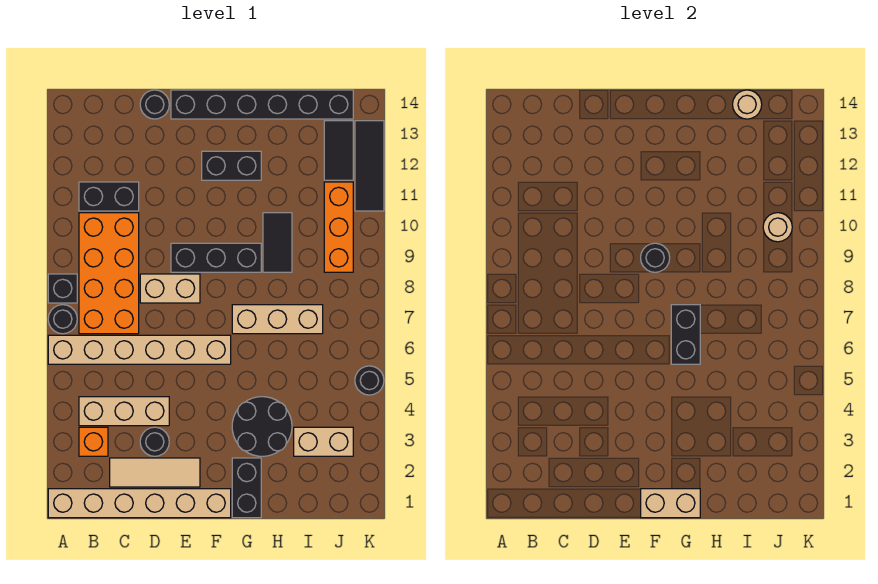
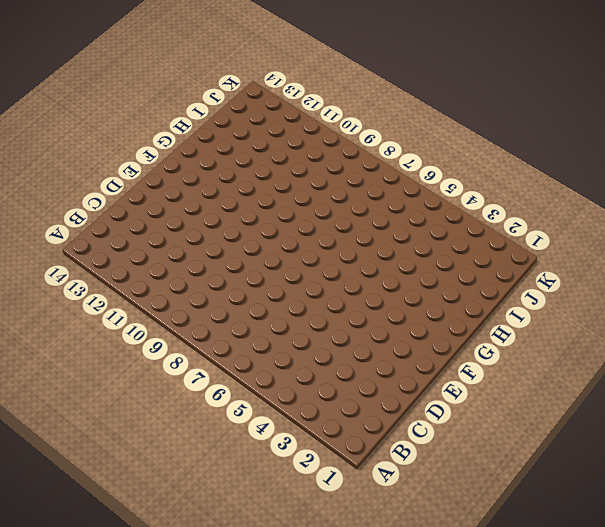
none -> tan 1x6 brick [48,489,231,518]
none -> tan 1x6 brick [48,335,231,364]
none -> black 1x1 round brick [48,305,77,334]

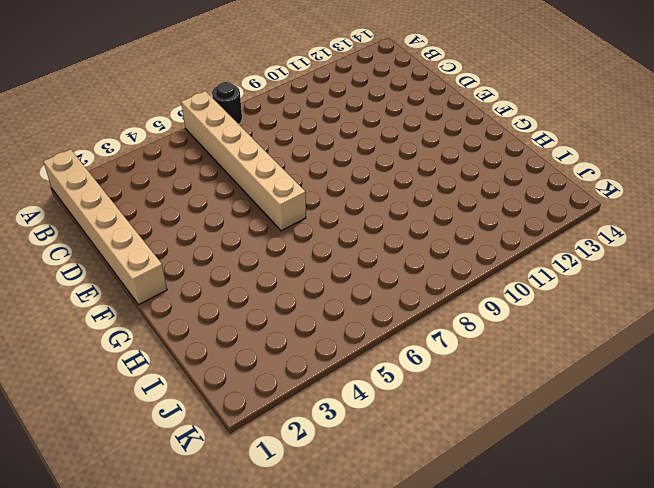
none -> black 1x1 brick [48,274,77,303]
none -> orange 1x1 brick [79,427,108,456]
none -> tan 1x3 brick [79,397,169,426]

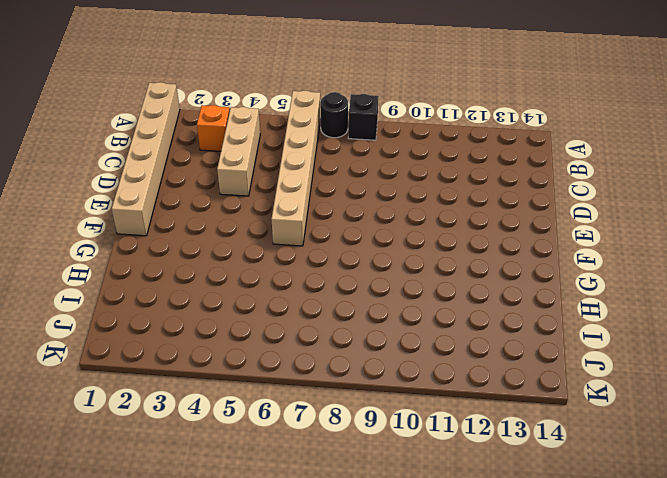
none -> orange 2x4 brick [79,213,139,334]
none -> black 1x2 brick [79,182,139,211]
none -> tan 1x3 tile [110,458,200,487]

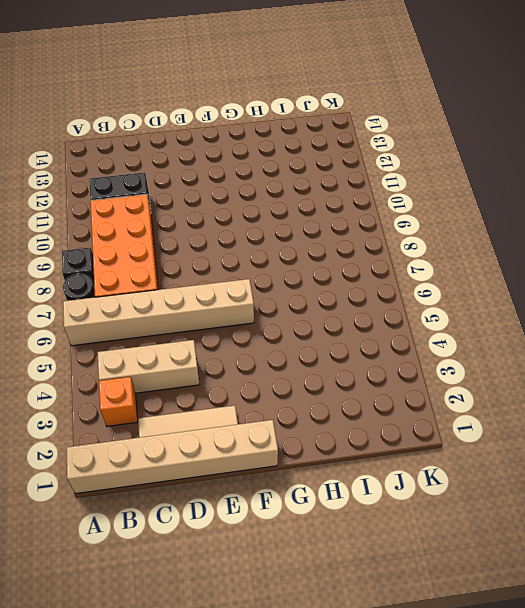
none -> black 1x1 round brick [140,427,169,456]
none -> tan 1x2 brick [140,274,200,303]
none -> black 1x1 round brick [140,90,169,119]

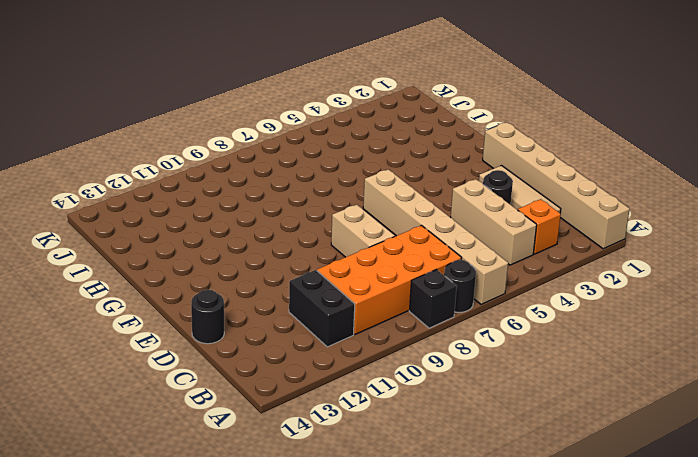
none -> black 1x3 brick [171,243,261,272]
none -> black 1x6 brick [171,90,353,119]
none -> black 1x2 brick [202,151,261,180]

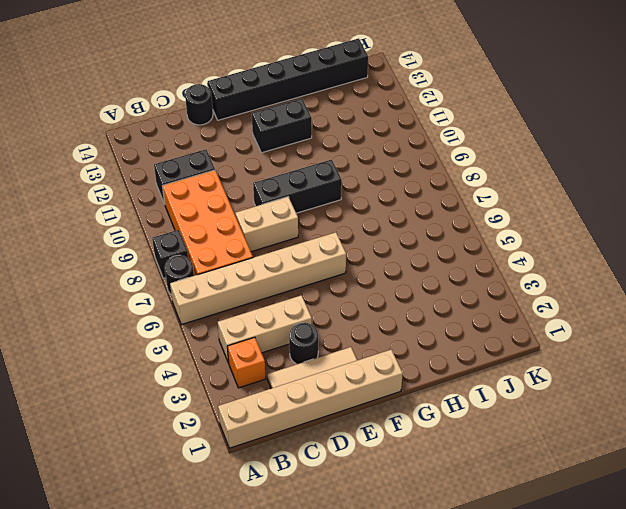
none -> black 1x2 brick [232,458,261,518]
none -> black 2x2 round brick [232,397,292,456]
none -> tan 1x3 brick [232,305,323,334]

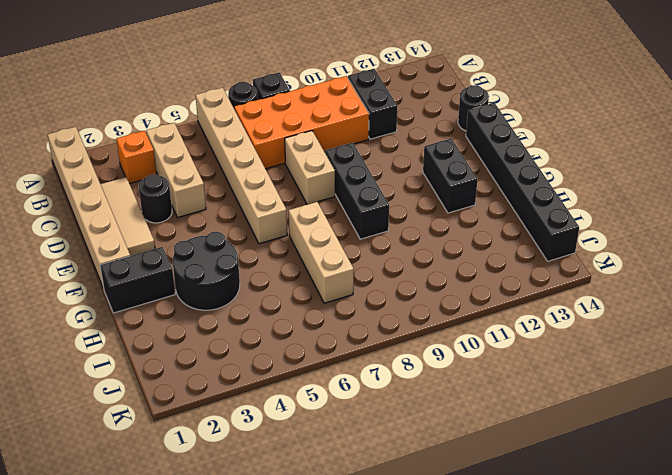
none -> black 1x2 tile [263,213,292,272]
none -> tan 1x2 brick [294,427,353,456]
none -> orange 1x3 brick [324,182,353,272]

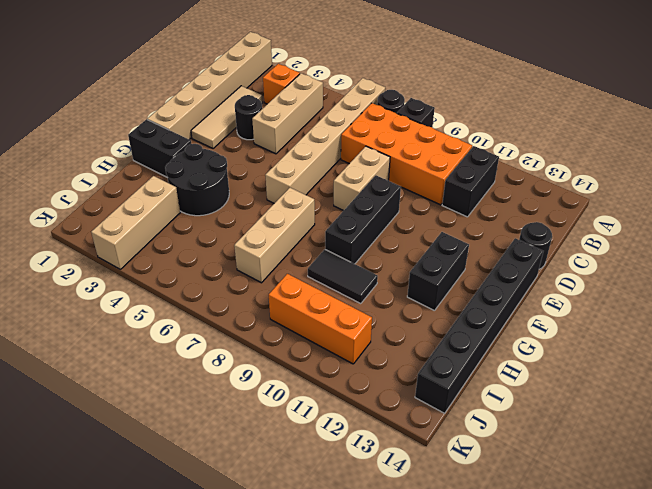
tan 1x3 brick [91,176,180,269] -> tan 1x2 brick [294,427,353,456]
none -> black 1x2 tile [324,121,353,180]
none -> black 1x1 round brick [355,366,384,395]
none -> black 1x3 tile [355,121,384,211]

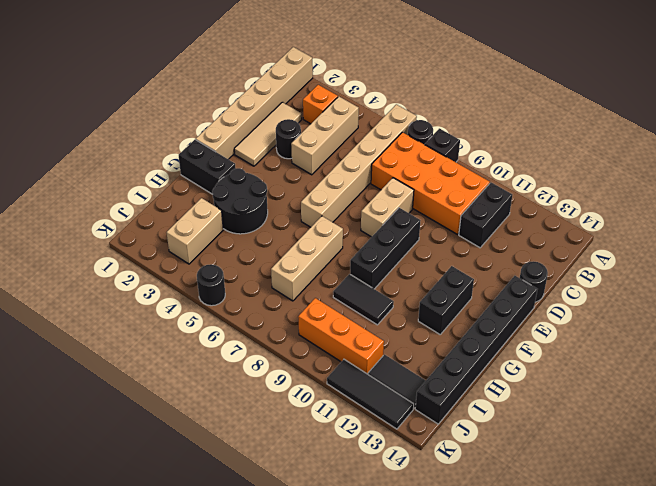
none -> tan 1x2 brick [641,489,700,518]
none -> black 1x1 round brick [641,243,670,272]
none -> black 1x2 brick [671,305,700,364]

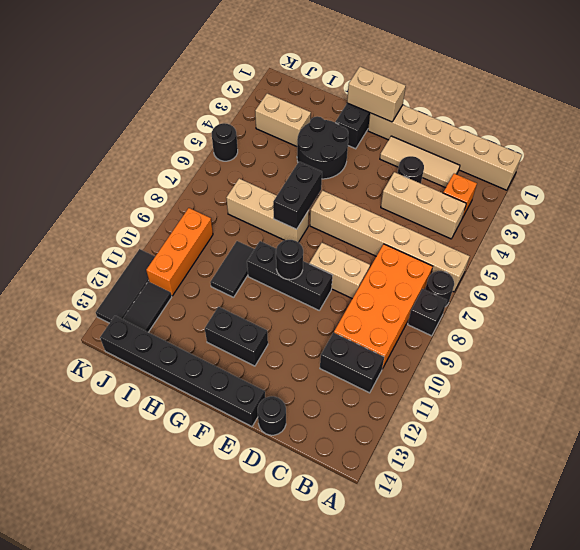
none -> tan 1x1 round brick [733,90,762,119]
none -> tan 1x1 round brick [763,213,792,242]

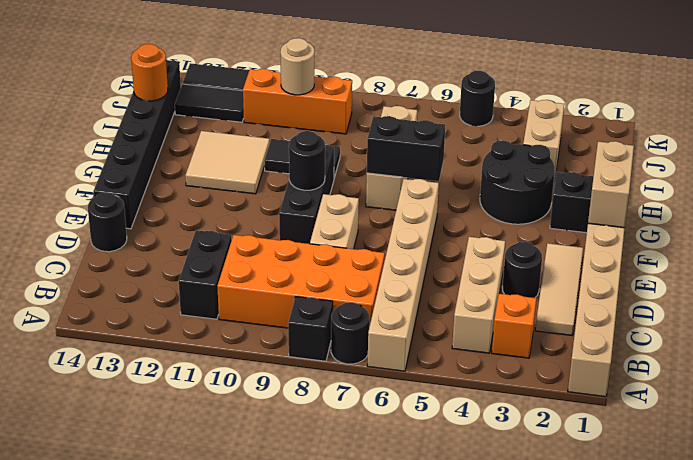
tan 2x2 tile [185,131,270,194] -> black 1x2 brick [202,151,261,180]
orange 1x1 round brick [131,44,168,101] -> tan 1x1 round brick [733,90,762,119]

